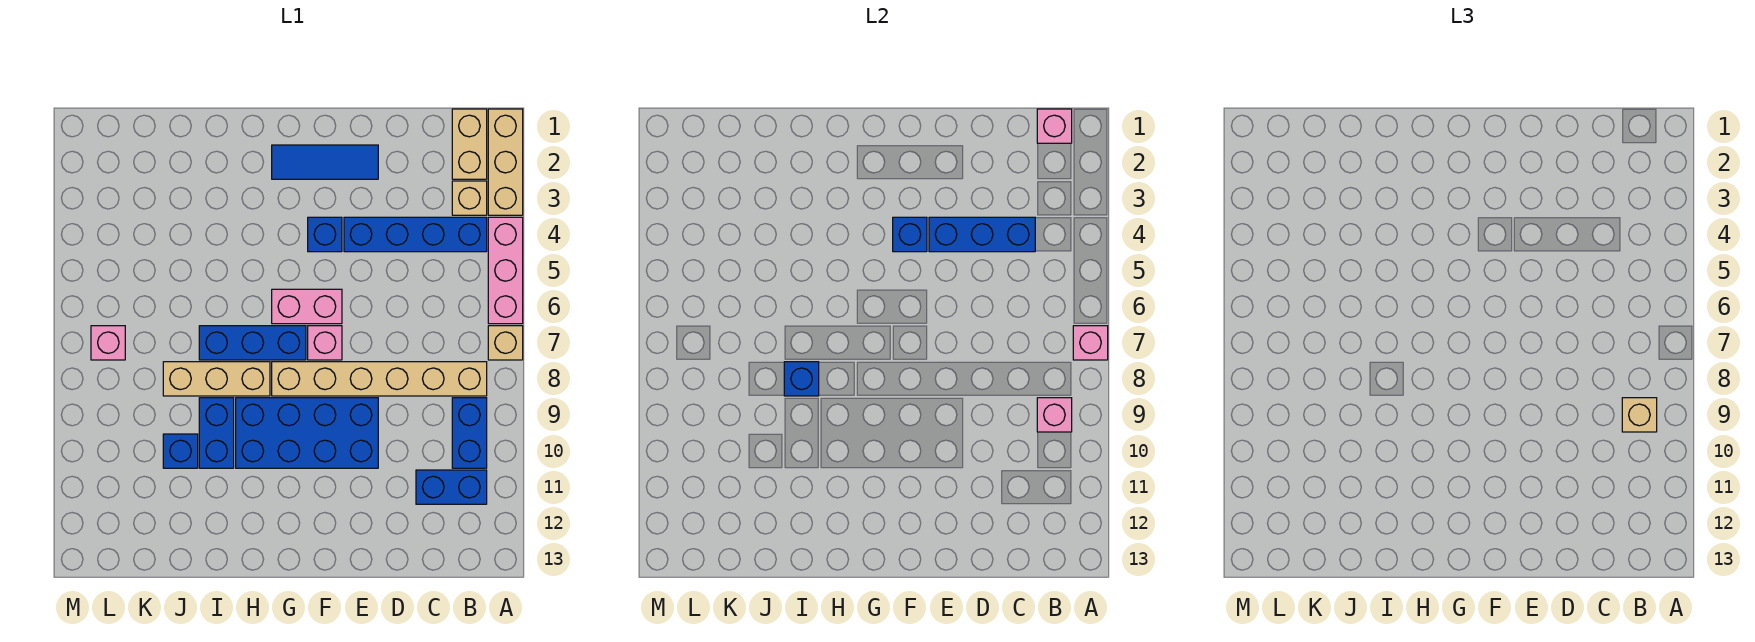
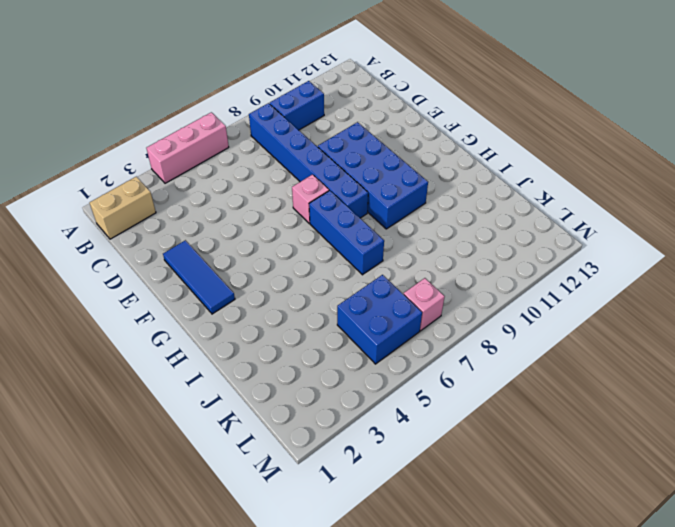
blue 1x6 brick [249,103,368,218] -> tan 1x6 brick [272,362,487,396]
blue 2x2 brick [337,275,422,364] -> none
none -> tan 1x3 brick [488,109,523,215]
none -> tan 1x1 brick [488,326,523,360]
none -> tan 1x1 brick [452,181,487,215]

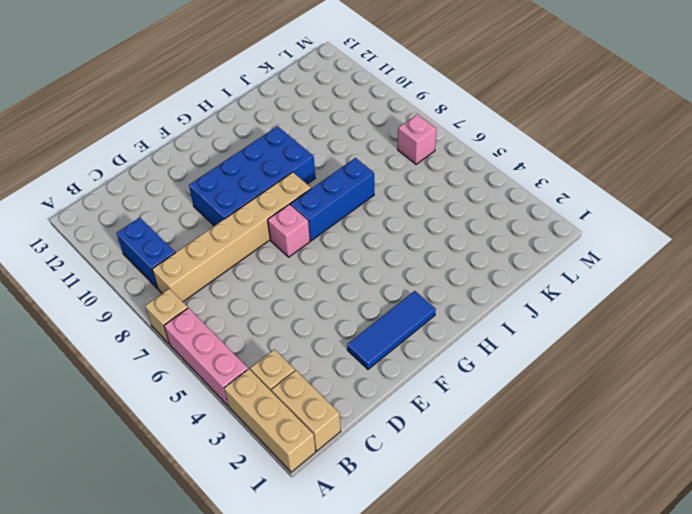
none -> blue 1x4 brick [344,217,487,252]
none -> blue 1x2 brick [416,470,487,504]
none -> blue 1x1 brick [308,217,342,252]

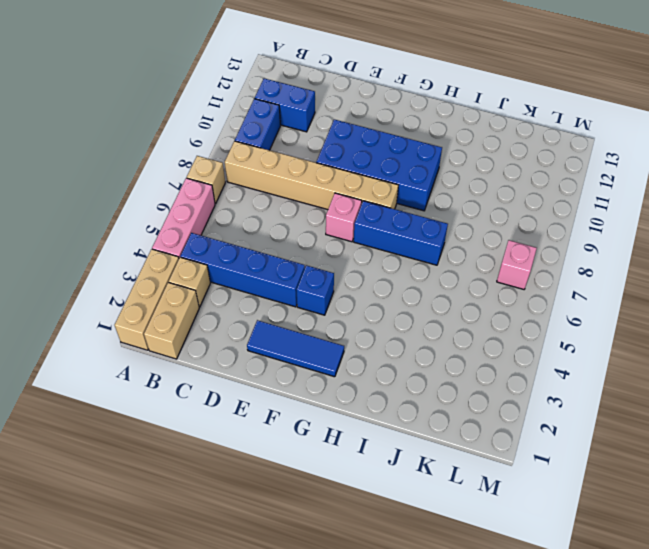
none -> pink 1x2 brick [272,289,342,324]
none -> tan 1x3 brick [163,362,270,396]
none -> blue 1x2 brick [199,398,234,468]

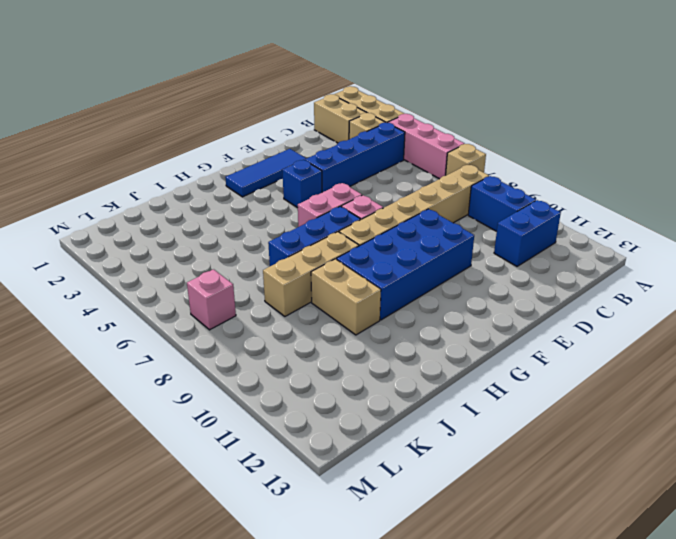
tan 1x2 brick [311,259,381,335] -> blue 1x2 brick [199,398,234,468]
none -> blue 1x1 brick [163,434,198,468]
none -> pink 1x1 brick [1073,326,1108,360]
none -> pink 1x1 brick [1037,109,1072,143]

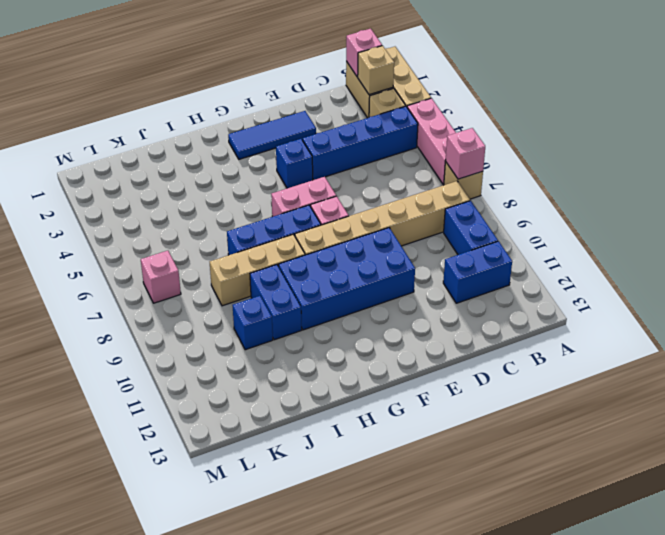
tan 1x1 brick [358,46,394,95] -> tan 1x1 brick moved to [1622,398,1657,432]
none -> pink 1x1 brick [1037,398,1072,432]
none -> blue 1x3 brick [929,217,1035,252]
none -> blue 1x1 brick [893,217,927,252]

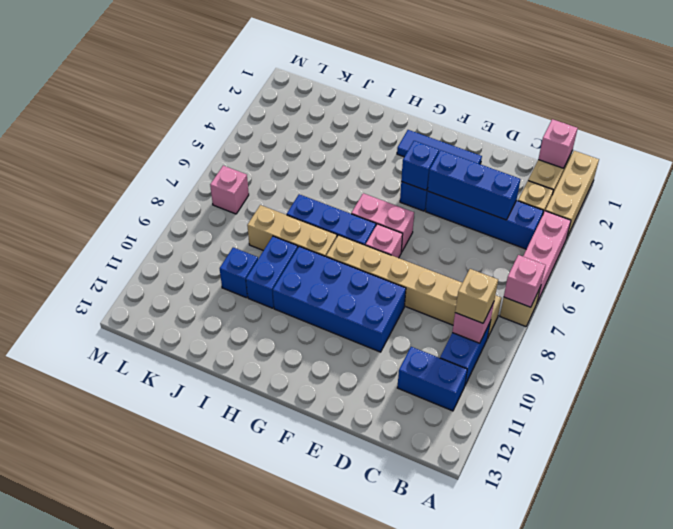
none -> blue 1x1 brick [784,362,819,396]

